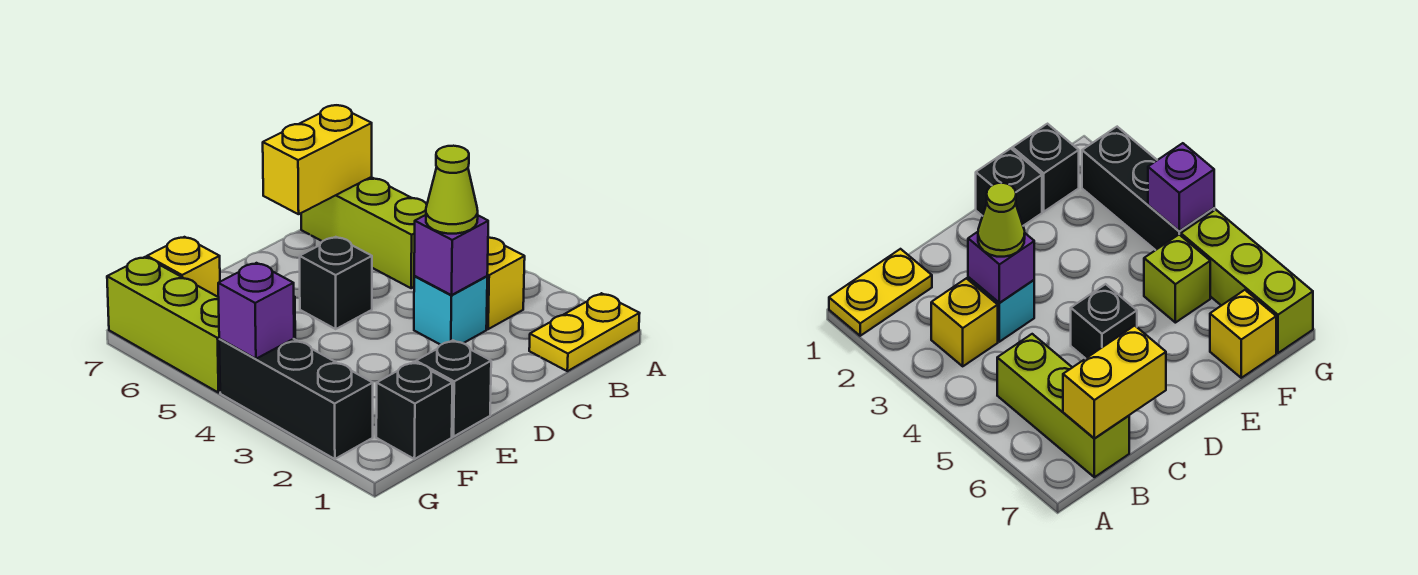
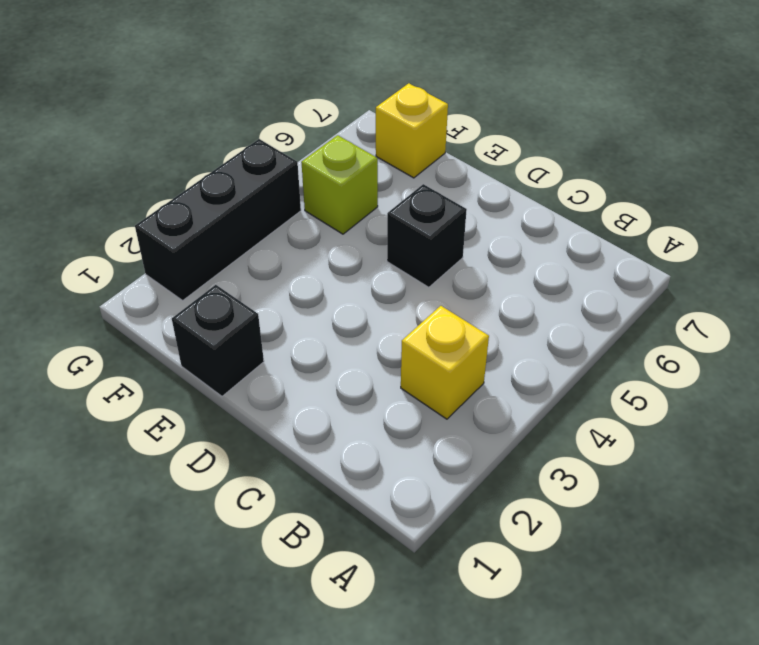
none -> yellow 1x2 plate [529,293,640,371]
none -> lime 1x3 brick [301,177,427,288]
none -> cyan 1x1 brick [414,276,487,345]

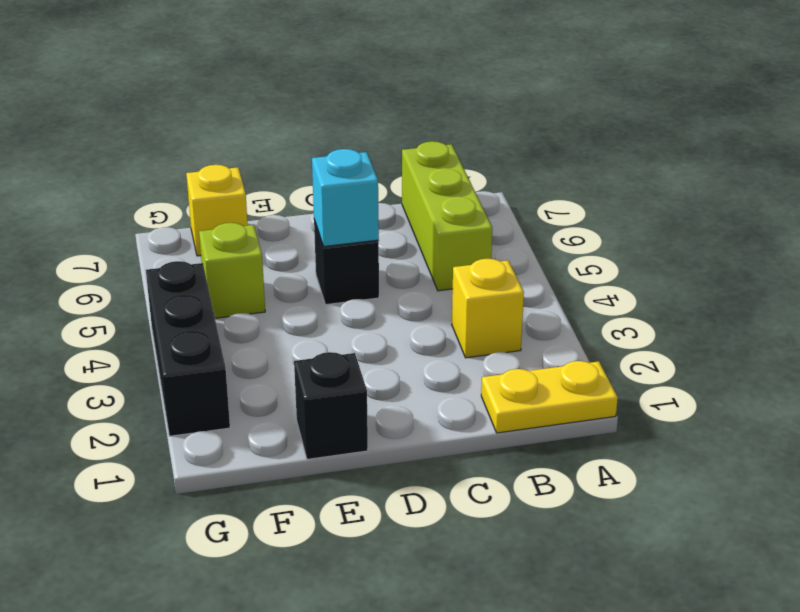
cyan 1x1 brick [312,149,379,247] -> cyan 1x1 brick moved to [414,276,487,345]
none -> black 1x1 brick [376,362,452,459]
none -> lime 1x3 brick [107,257,220,393]
none -> yellow 1x2 brick [263,105,372,214]

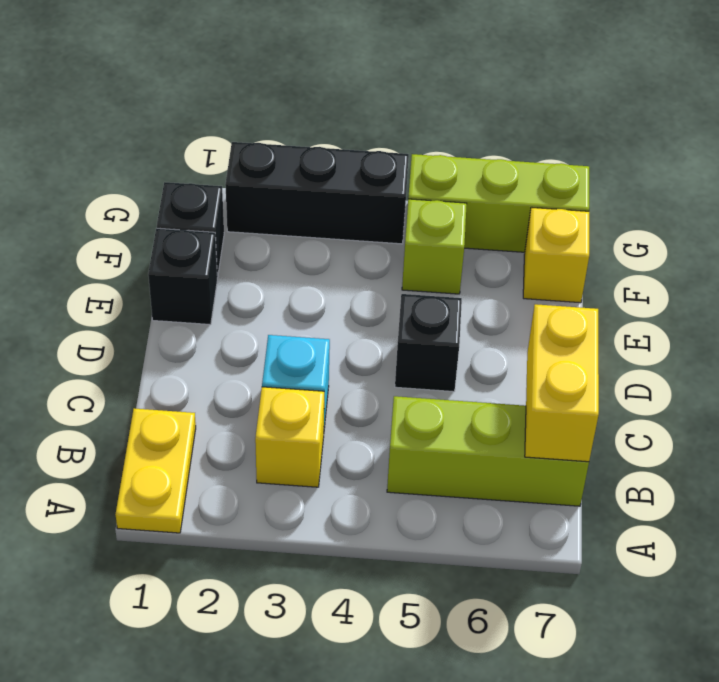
none -> purple 1x1 brick [414,215,488,295]
none -> purple 1x1 brick [218,263,294,359]
none -> lime 1x1 cone [426,146,478,234]

